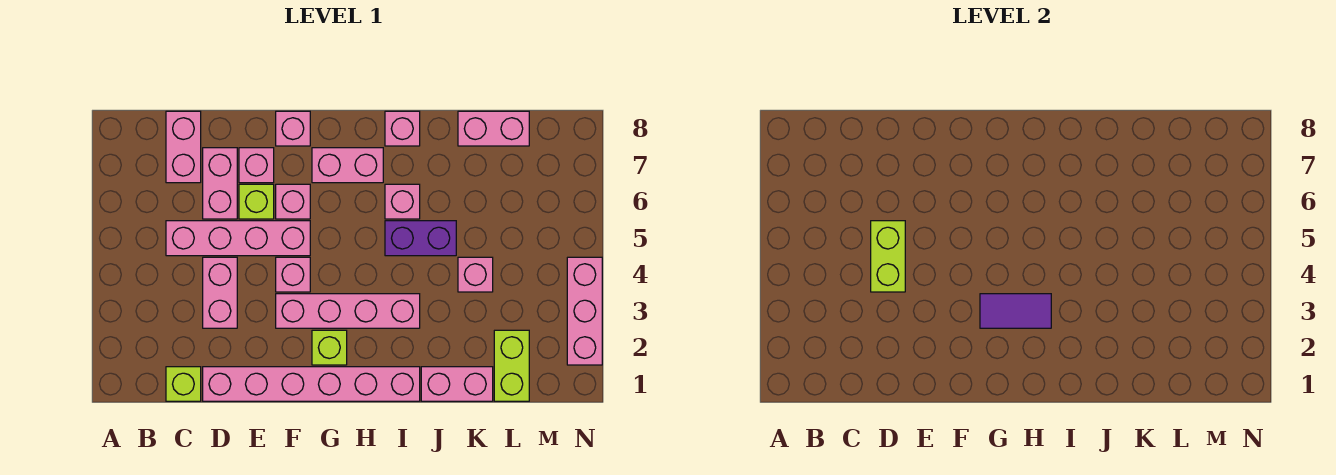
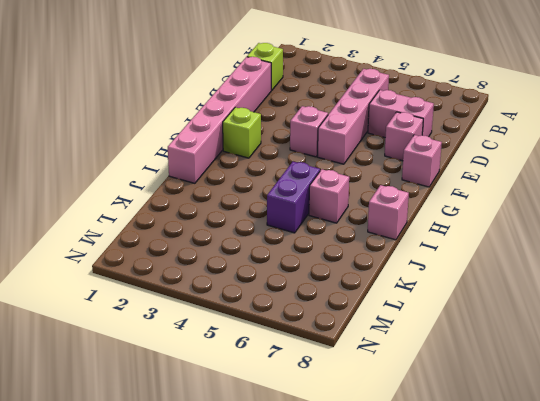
none -> pink 1x2 brick [166,111,201,183]
none -> pink 1x2 brick [203,257,237,328]
none -> lime 1x1 brick [239,184,274,219]

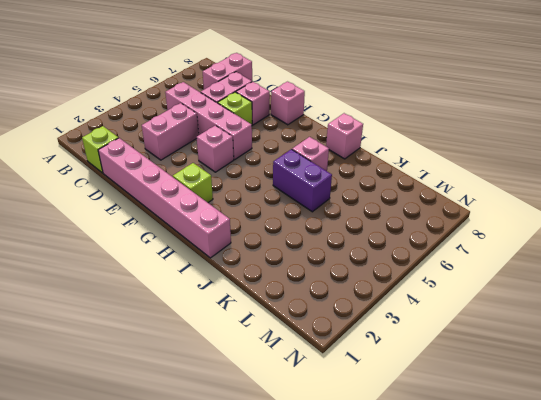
none -> pink 1x4 brick [276,294,420,328]
none -> pink 1x1 brick [276,184,310,219]
none -> pink 1x2 brick [312,148,383,183]

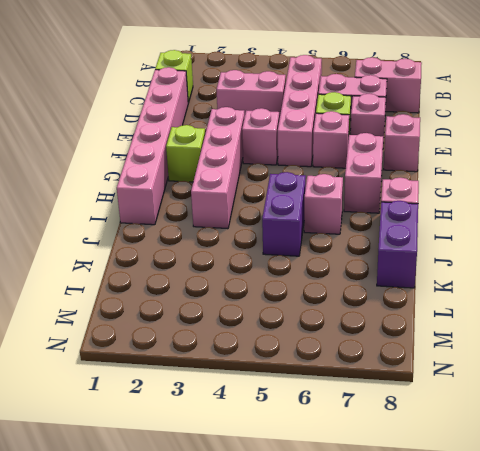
purple 1x2 brick [377,201,418,288] -> pink 1x2 brick [458,111,529,146]
none -> pink 1x2 brick [421,367,493,401]
none -> pink 1x1 brick [458,257,493,292]
none -> lime 1x2 brick [494,330,529,401]

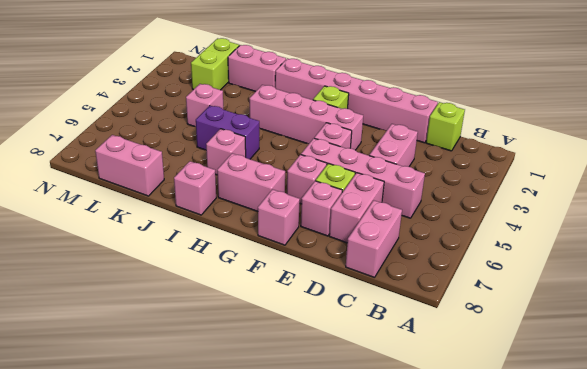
none -> pink 1x3 brick [567,257,602,365]
none -> lime 1x2 brick [871,221,905,292]
none -> purple 1x2 tile [980,294,1051,328]

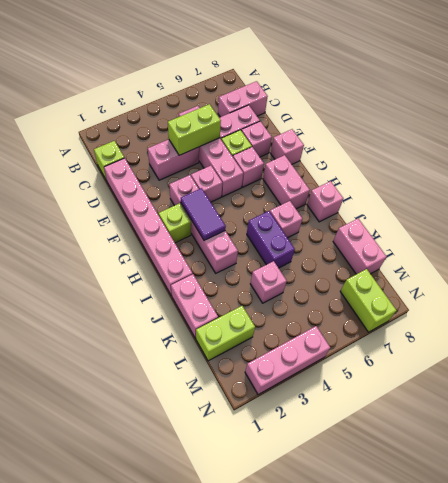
lime 1x2 brick [340,269,396,332] -> none

